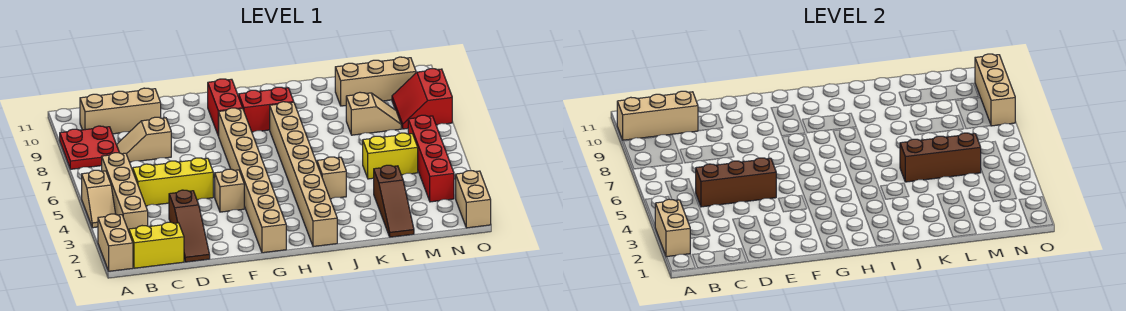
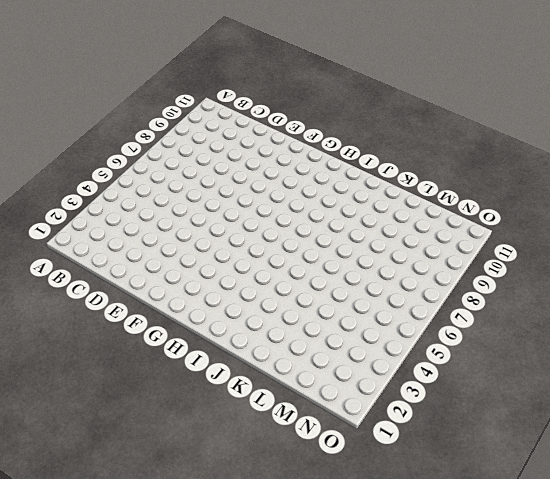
none -> tan 1x2 brick [98,214,133,271]
none -> tan 1x2 slope [82,170,116,228]
none -> red 2x2 plate [60,126,119,169]

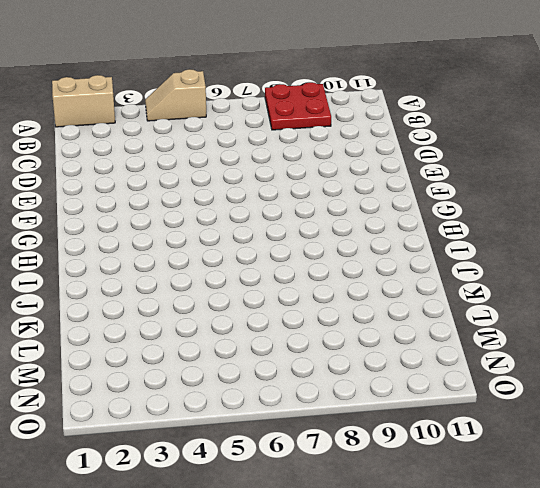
none -> yellow 1x2 brick [129,222,184,268]
none -> tan 1x4 brick [102,153,148,231]
none -> tan 1x3 brick [80,88,161,134]

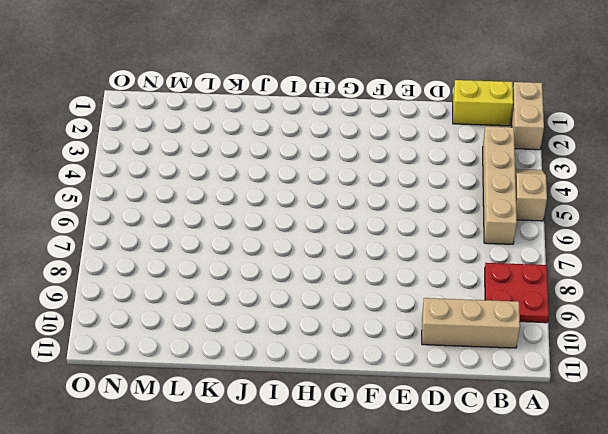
none -> yellow 1x3 brick [133,158,213,206]
none -> tan 1x2 slope [116,117,171,162]
none -> brown 1x3 slope [169,190,210,262]

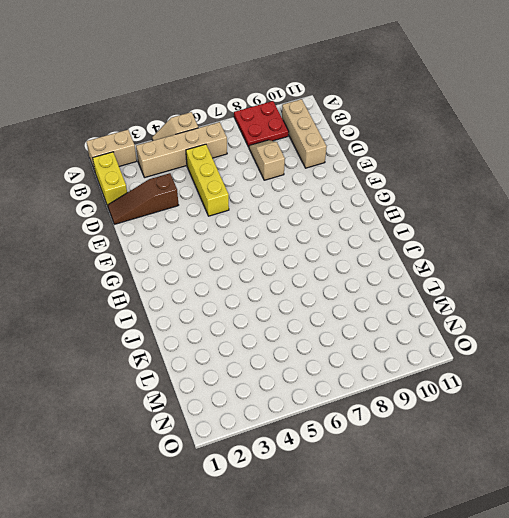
none -> tan 1x1 brick [215,169,244,212]
none -> tan 1x8 brick [219,108,286,253]
none -> red 1x2 brick [208,79,243,136]

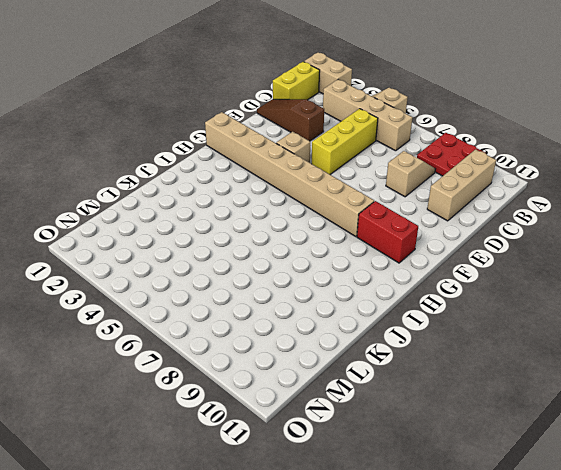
none -> red 1x2 brick [239,87,294,132]
none -> tan 1x8 brick [270,102,337,247]
none -> tan 1x1 brick [317,157,346,199]

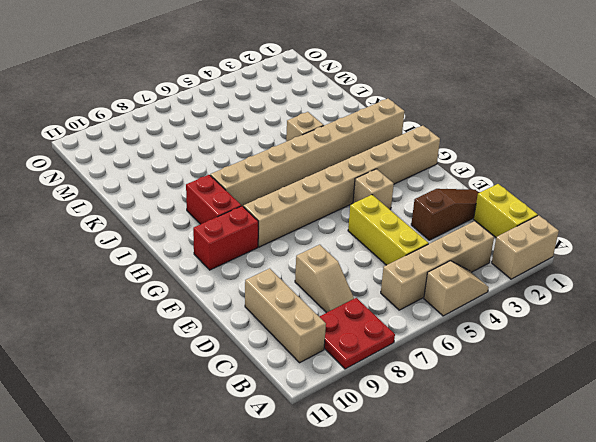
none -> brown 1x3 slope [374,165,414,237]
none -> yellow 1x2 brick [363,133,418,179]
none -> tan 1x2 slope [346,92,401,135]

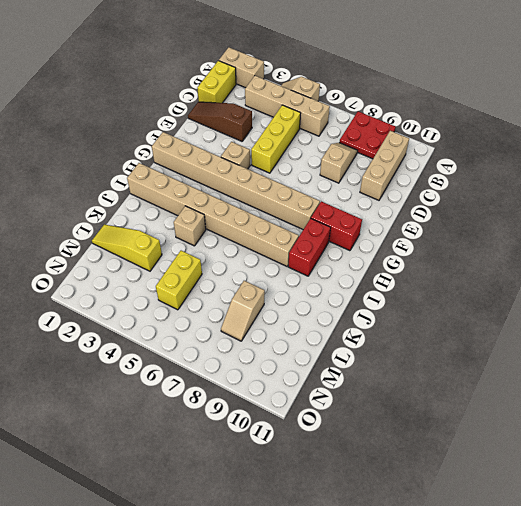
yellow 1x3 slope [92,225,162,271] -> brown 1x3 slope [374,165,414,237]
none -> tan 1x3 brick [335,57,416,106]
none -> red 1x4 brick [408,115,454,202]
none -> red 2x2 slope [392,69,452,129]

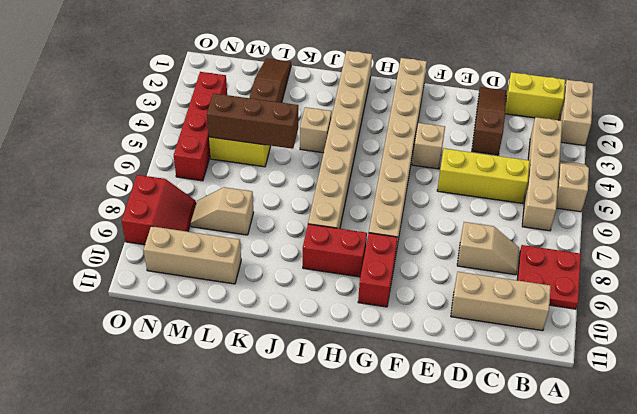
none -> tan 1x2 brick [456,171,491,228]
none -> tan 1x2 brick [655,199,690,257]
none -> tan 1x3 brick [617,91,698,140]

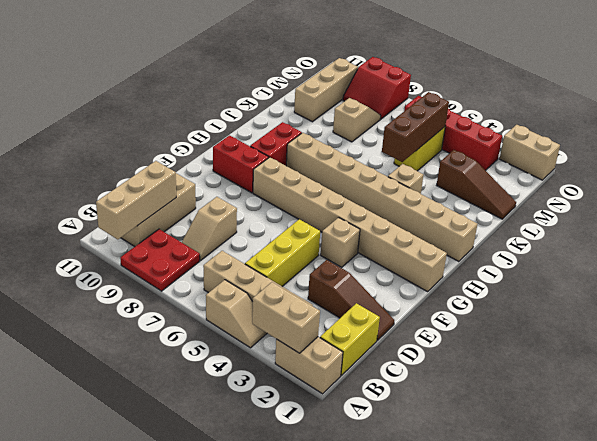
none -> brown 1x3 brick [696,158,776,207]
none -> tan 1x3 brick [975,54,1015,126]

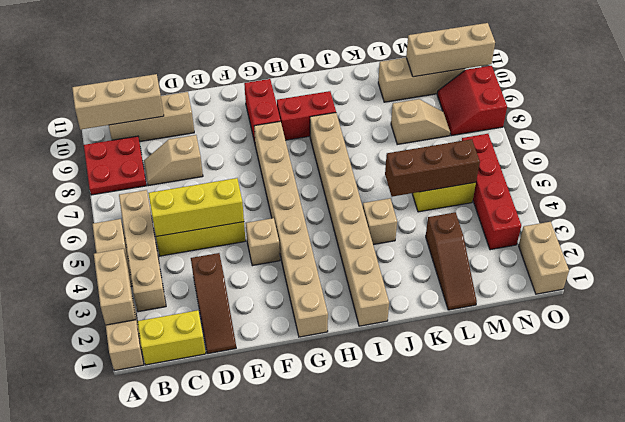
yellow 1x3 brick [148,178,244,237] -> brown 1x3 brick [696,158,776,207]
tan 1x3 brick [406,23,495,77] -> tan 1x3 brick turned to [975,54,1015,126]

